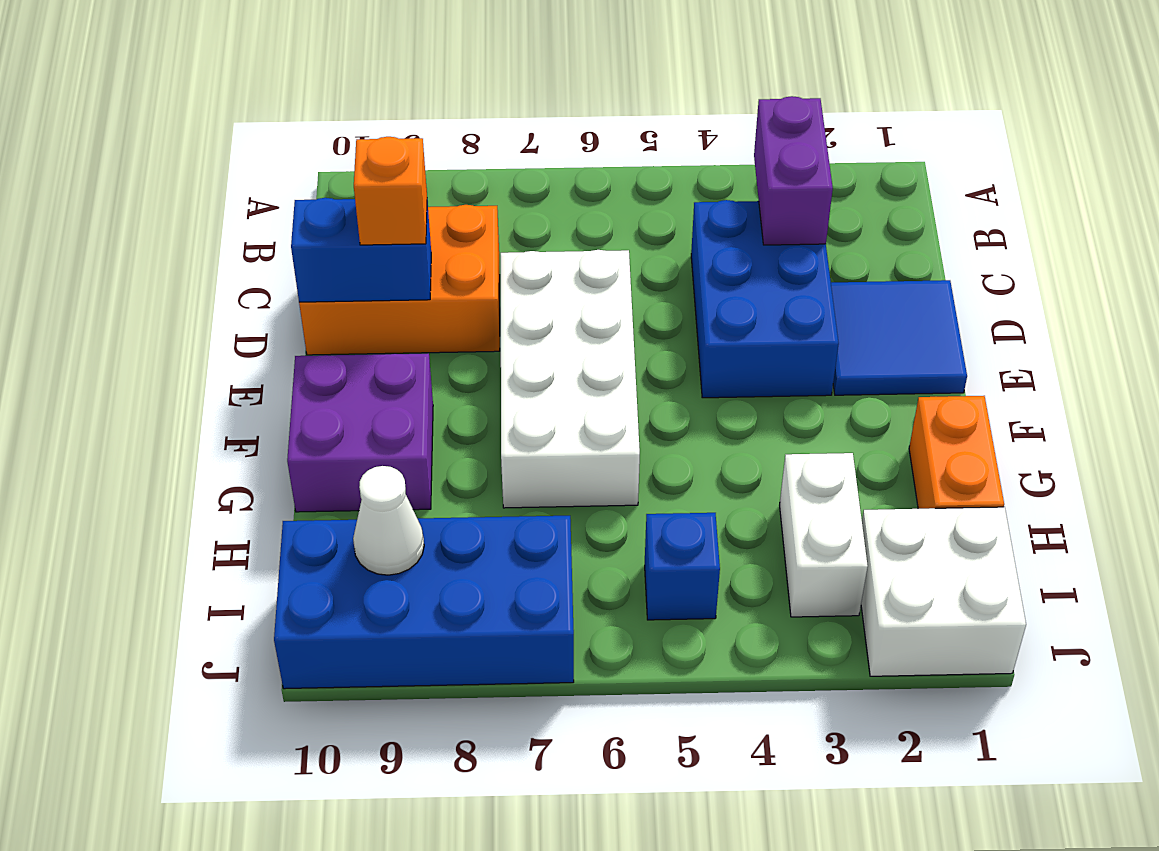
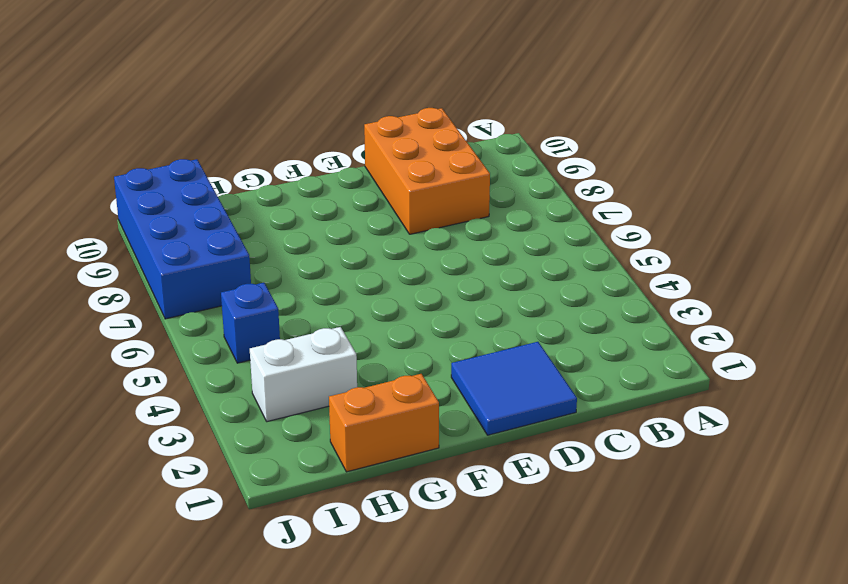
none -> blue 2x3 brick [691,200,839,398]
none -> white 2x4 brick [501,250,640,508]
none -> purple 2x2 brick [287,353,433,512]

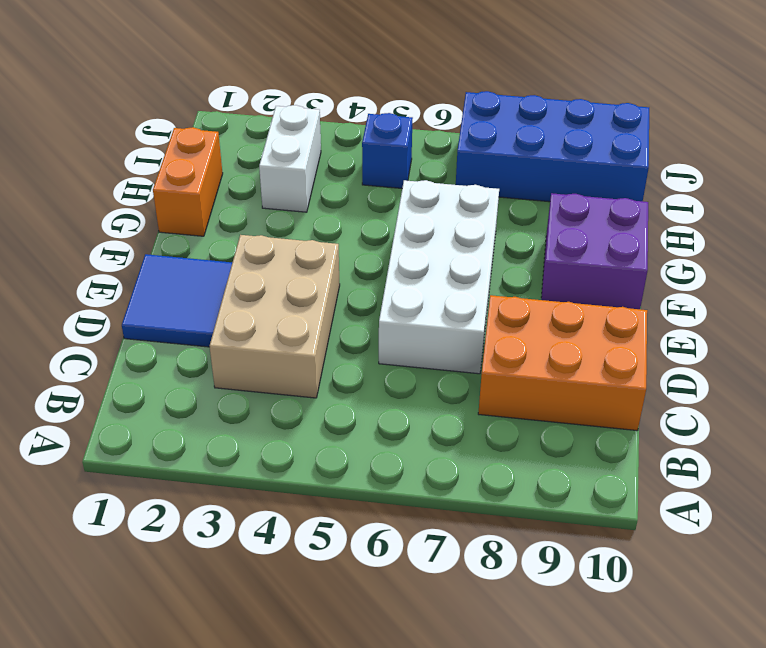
tan 2x3 brick [209,235,340,398] -> blue 2x3 brick [691,200,839,398]
none -> white 2x2 brick [861,507,1026,676]
none -> purple 1x2 brick [754,96,833,245]
none -> blue 1x2 brick [291,198,431,302]

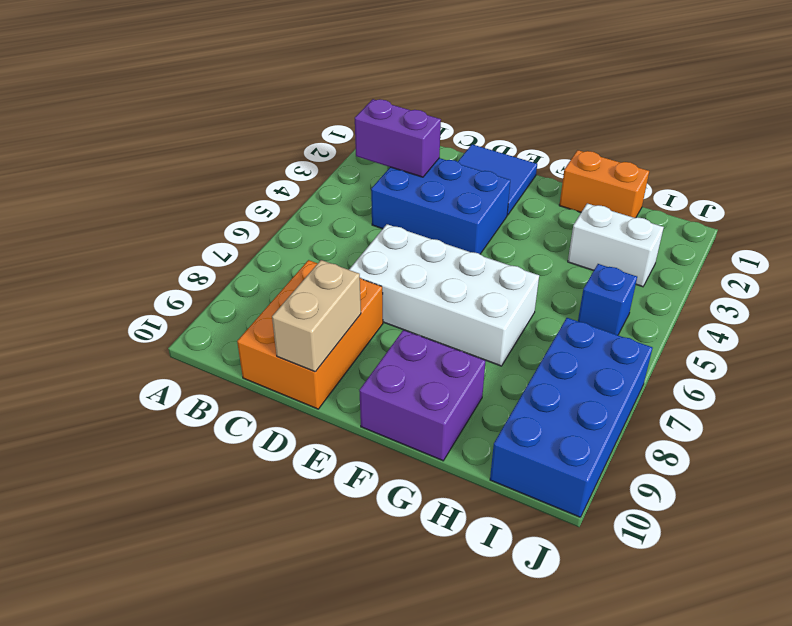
tan 1x2 brick [272,260,361,372] -> blue 1x2 brick [291,198,431,302]
none -> white 2x2 brick [861,507,1026,676]
none -> white 1x1 cone [353,466,424,575]
none -> orange 1x1 brick [354,137,427,245]

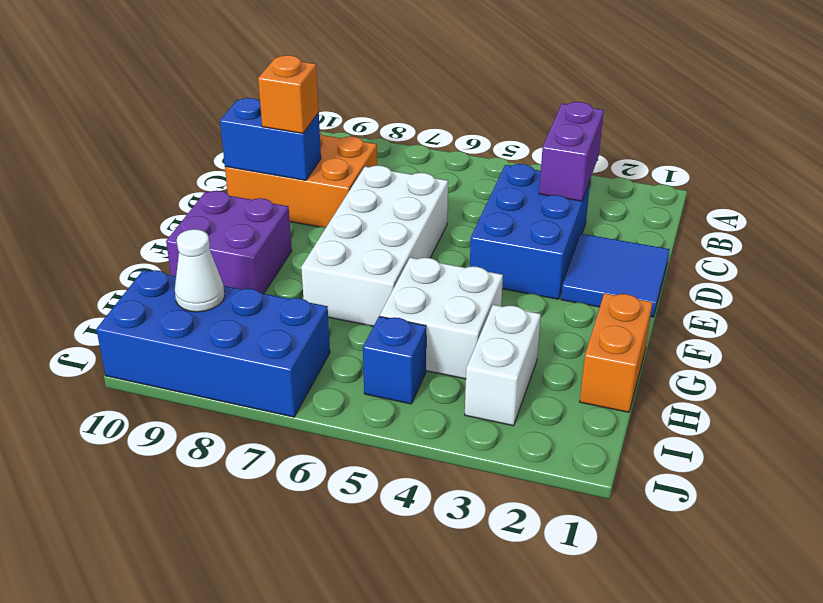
white 2x2 brick [380,257,503,379] -> white 2x2 brick moved to [861,507,1026,676]

